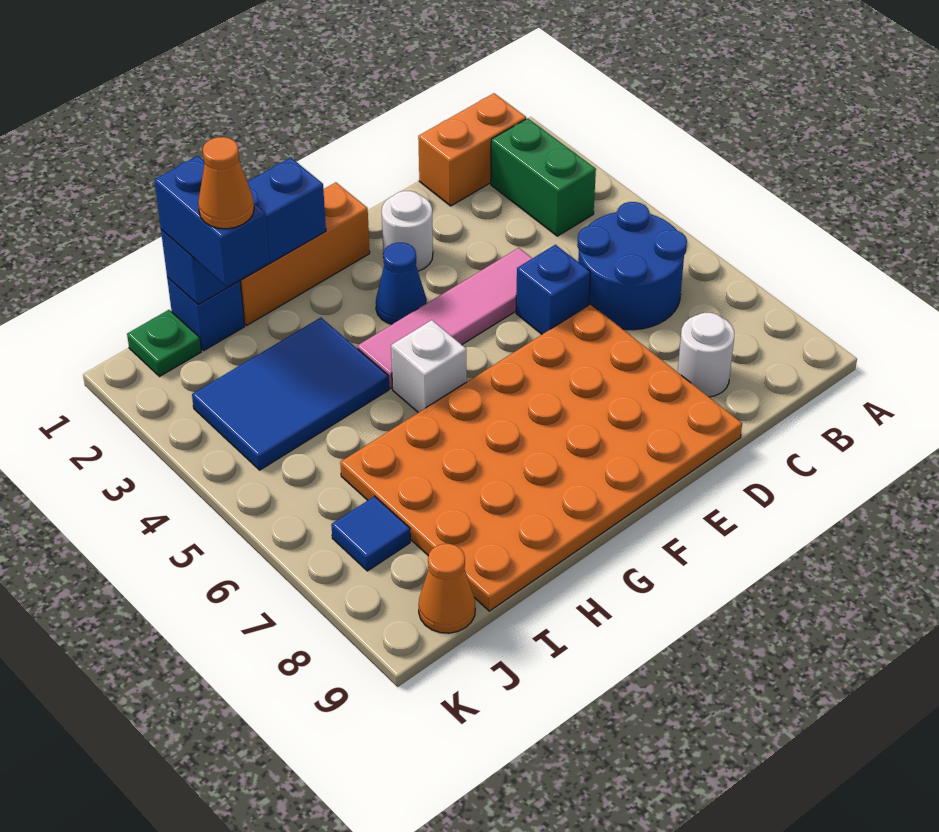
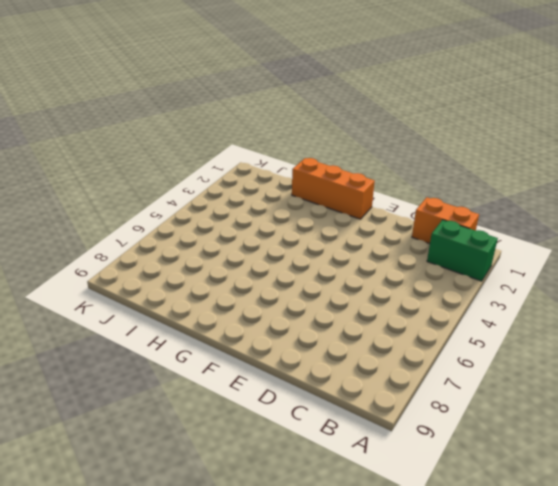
green 1x2 brick [427,220,498,281] -> green 1x2 brick turned to [491,118,596,236]
none -> blue 2x2 round brick [577,202,687,330]
none -> white 1x1 round brick [678,313,734,397]
none -> pink 1x4 tile [357,248,532,389]

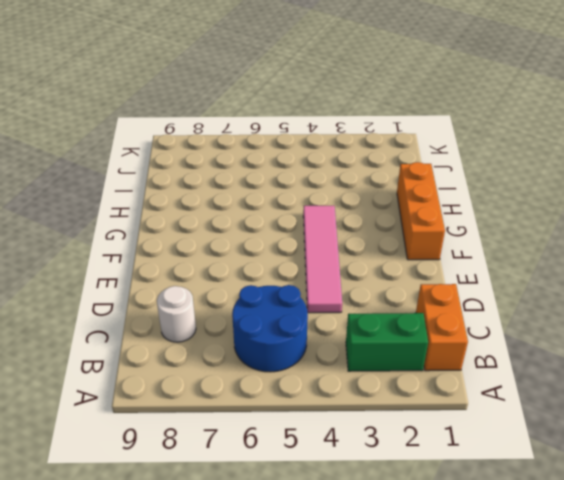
none -> blue 1x1 brick [516,245,590,334]
none -> orange 4x6 plate [340,304,742,611]
none -> white 1x1 round brick [382,191,433,271]

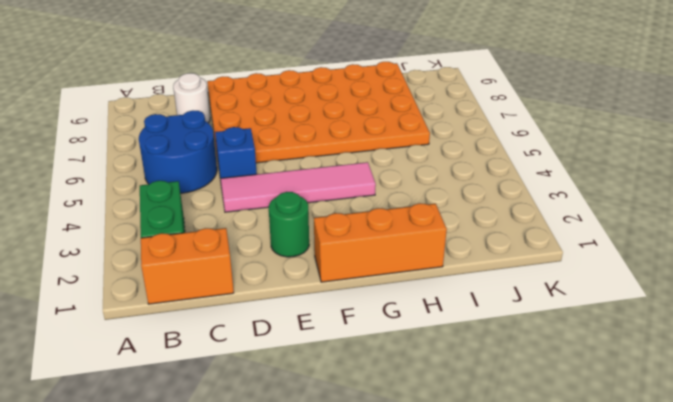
green 1x1 round brick [269,192,309,257] -> white 1x1 round brick [382,191,433,271]
none -> blue 1x1 cone [376,243,427,324]
none -> white 1x1 brick [391,320,467,412]
none -> blue 2x3 tile [192,318,389,470]

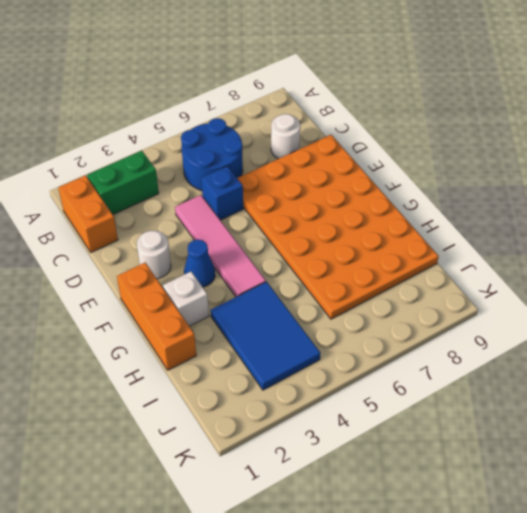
white 1x1 brick [163,272,209,326] -> white 1x1 brick moved to [391,320,467,412]
none -> blue 1x1 brick [167,278,245,350]
none -> green 1x1 plate [127,310,201,377]
none -> blue 1x1 tile [331,496,410,571]

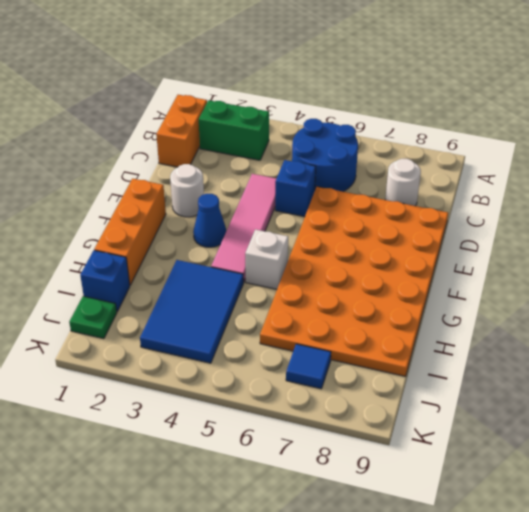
none -> orange 1x1 cone [419,544,475,633]
none -> blue 1x3 brick [161,158,326,305]
none -> blue 1x2 brick [154,156,270,287]

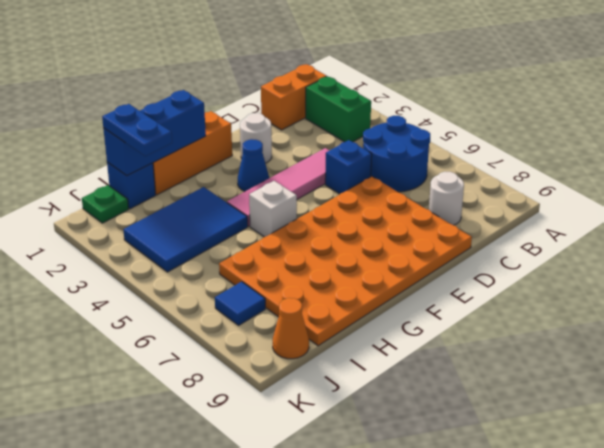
blue 1x2 plate [102,104,172,156] -> blue 1x2 brick [154,156,270,287]
none -> orange 1x1 cone [198,137,254,229]

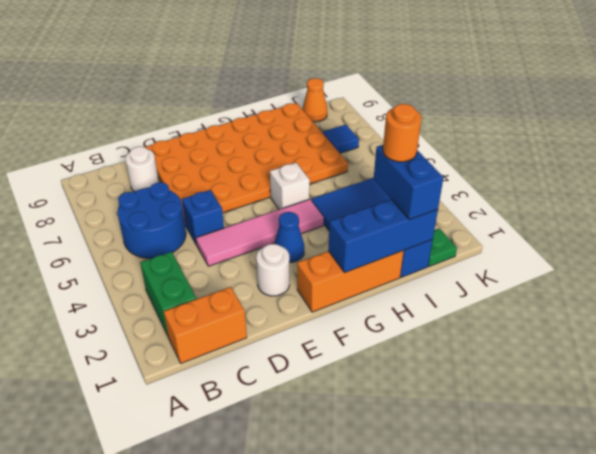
orange 1x1 round brick [383,104,421,162] -> orange 1x1 cone [198,137,254,229]

